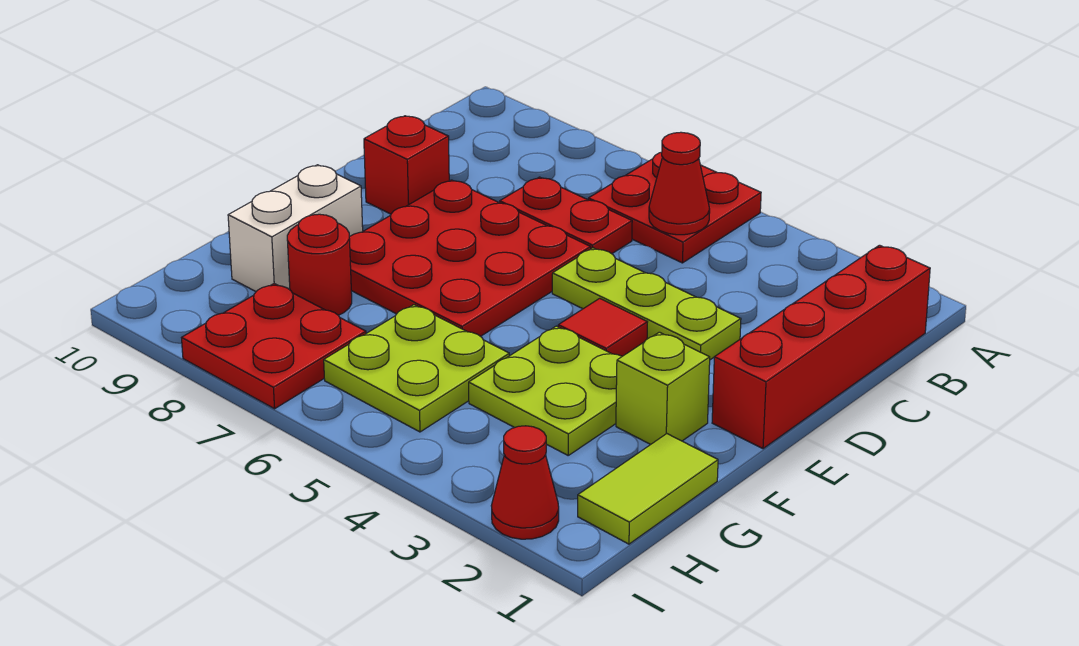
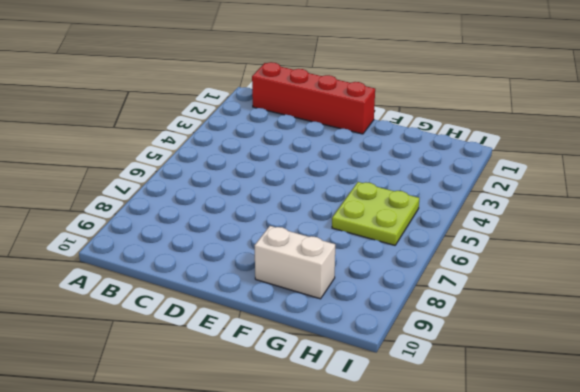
none -> red 2x2 plate [588,152,761,263]
none -> red 1x2 plate [500,177,632,254]
none -> lime 1x3 plate [552,248,741,360]

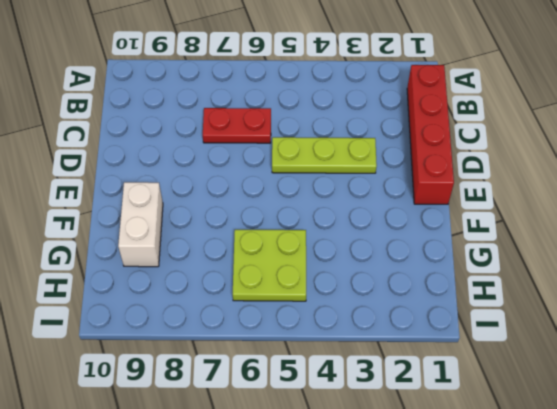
none -> red 2x2 plate [588,152,761,263]
none -> red 3x3 plate [349,180,591,336]
none -> red 1x1 brick [364,116,449,214]

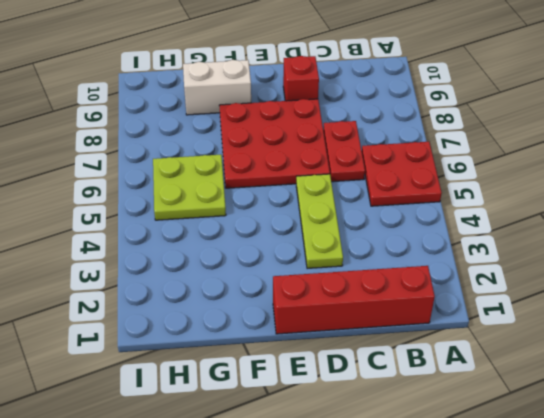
none -> red 1x1 tile [558,298,647,356]
none -> lime 1x1 brick [616,332,710,444]
none -> lime 2x2 plate [469,326,622,455]

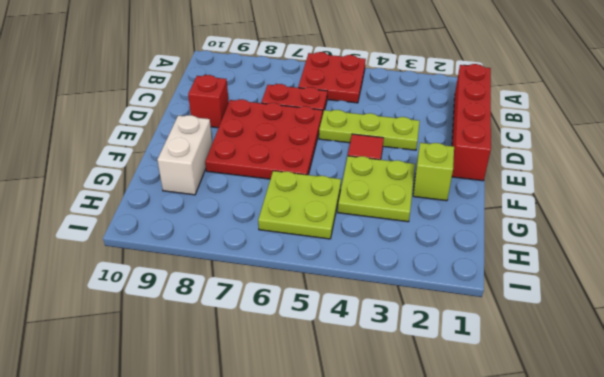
none -> lime 1x2 tile [578,434,718,544]
none -> red 1x1 round brick [287,214,352,315]
none -> red 2x2 plate [182,284,366,409]

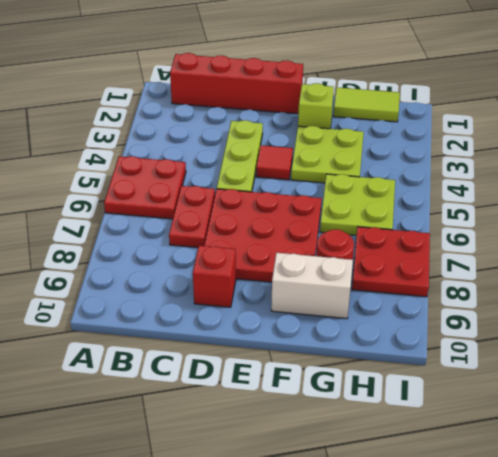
none -> red 1x1 cone [492,426,559,539]
none -> red 1x1 cone [649,132,710,235]

